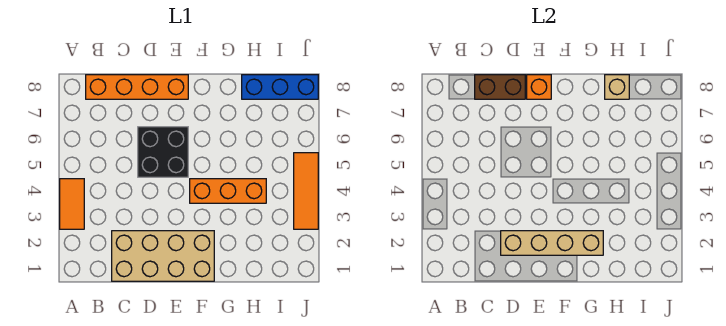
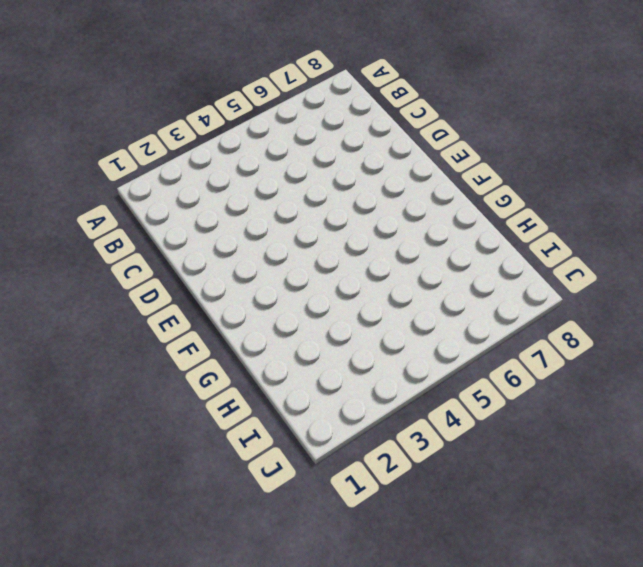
none -> orange 1x2 tile [60,179,84,229]
none -> orange 1x4 brick [86,75,188,99]

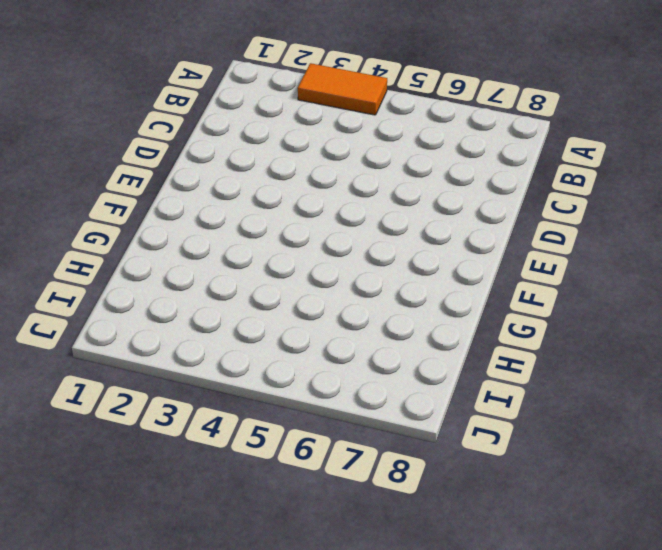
none -> orange 1x4 brick [86,75,188,99]
none -> tan 2x4 brick [112,231,214,281]

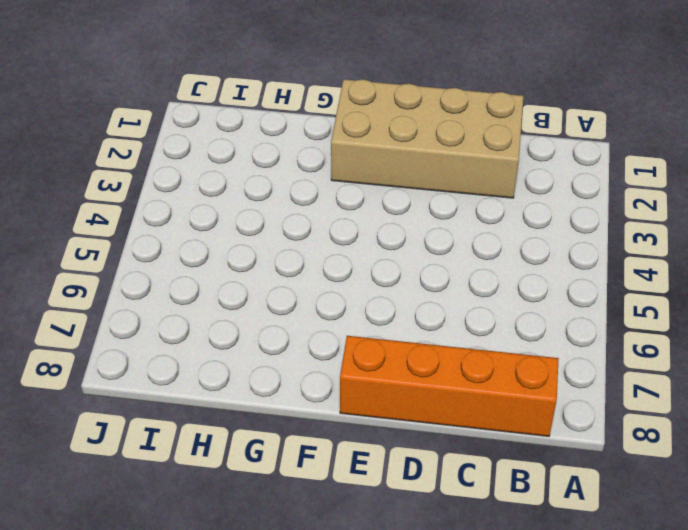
none -> orange 1x2 tile [60,179,84,229]
none -> black 2x2 brick [138,127,188,177]

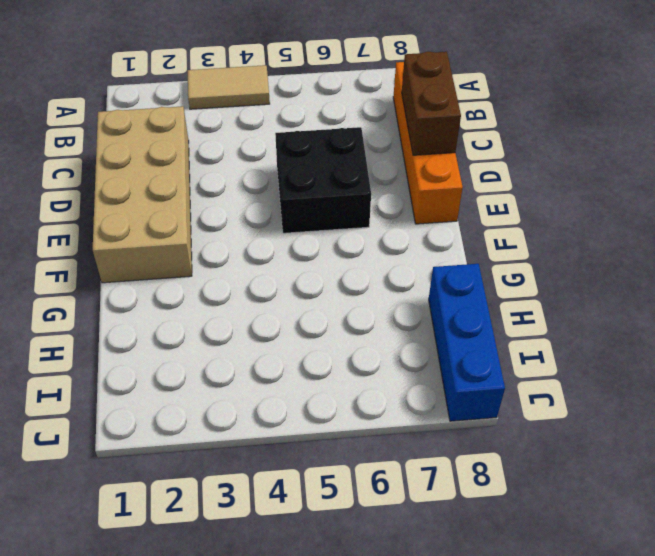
tan 1x2 tile [188,65,270,109] -> orange 1x2 tile [60,179,84,229]
none -> orange 1x3 brick [190,179,266,203]
none -> orange 1x3 tile [294,153,318,229]

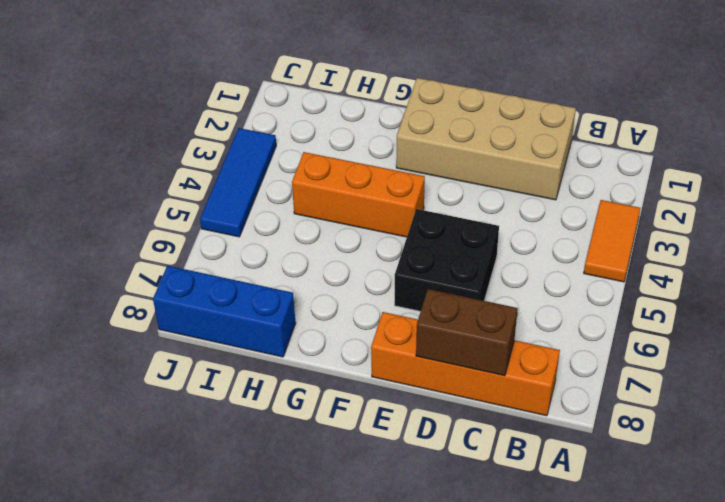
blue 1x3 tile [200,128,276,237] -> orange 1x3 tile [294,153,318,229]
none -> tan 1x4 brick [501,231,603,255]
none -> orange 1x1 brick [527,75,551,99]

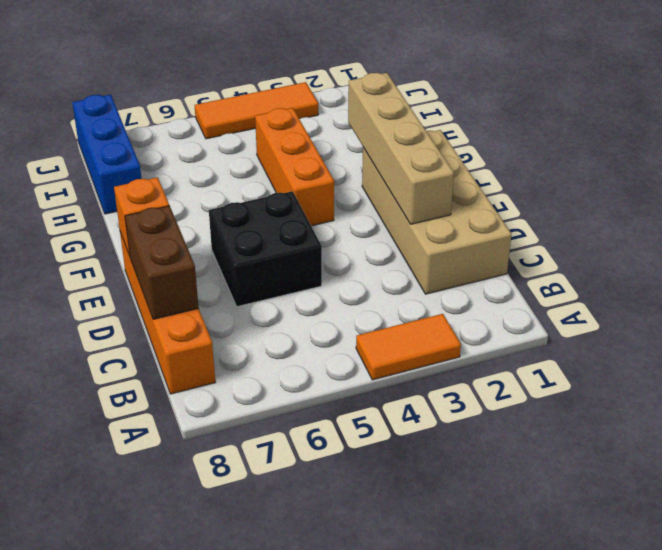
none -> tan 1x1 brick [605,75,629,99]

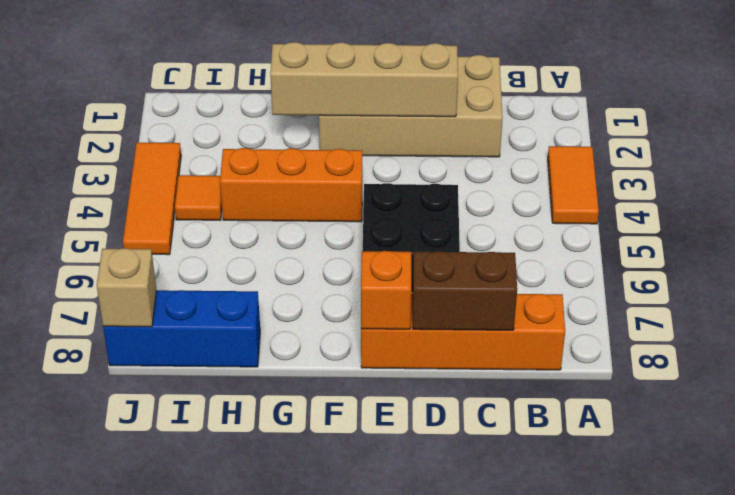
orange 1x1 tile [175,175,222,220] -> none
tan 1x1 brick [97,248,156,327] -> tan 1x1 brick moved to [605,75,629,99]

